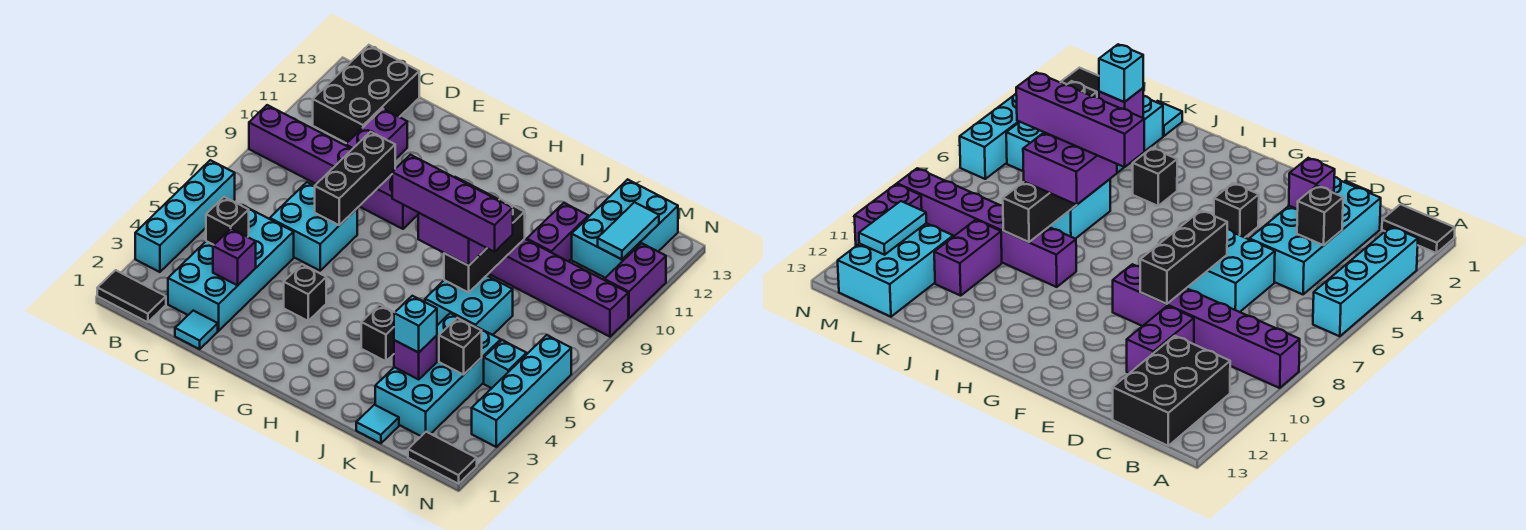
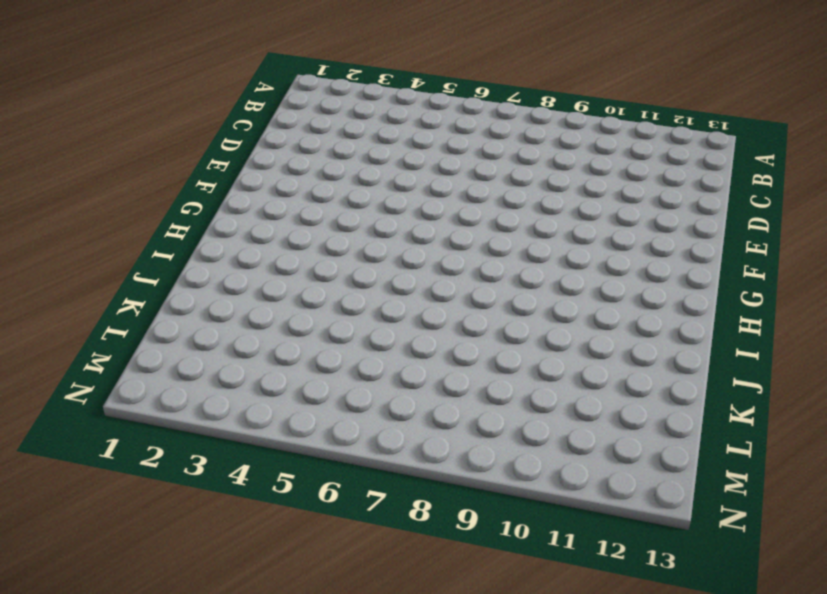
none -> black 1x2 tile [97,270,166,322]
none -> cyan 1x4 brick [135,160,235,272]
none -> purple 1x6 brick [249,105,418,229]
none -> black 2x3 brick [313,45,419,143]

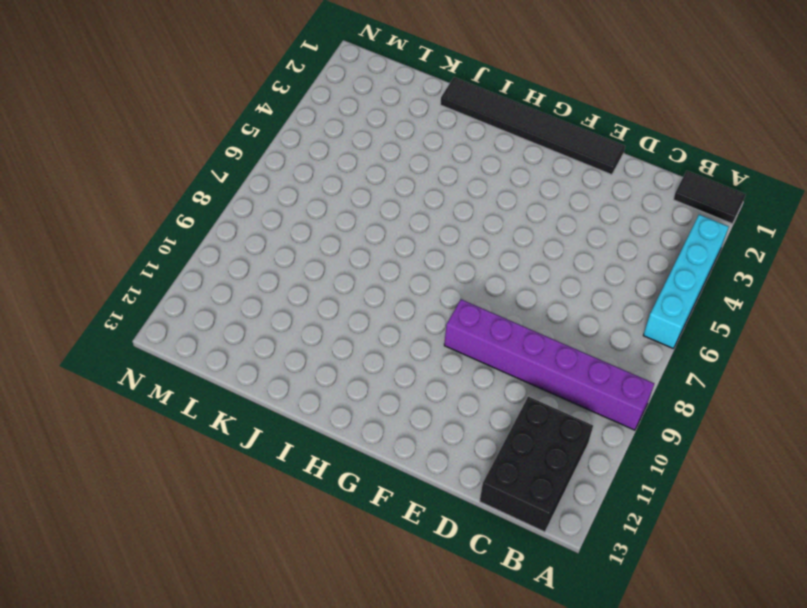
black 1x6 tile [440,77,625,175] -> none
none -> cyan 2x4 brick [168,206,294,331]
none -> cyan 1x1 tile [175,311,218,349]
none -> cyan 2x2 brick [270,182,357,271]
none -> purple 1x2 brick [346,109,407,159]

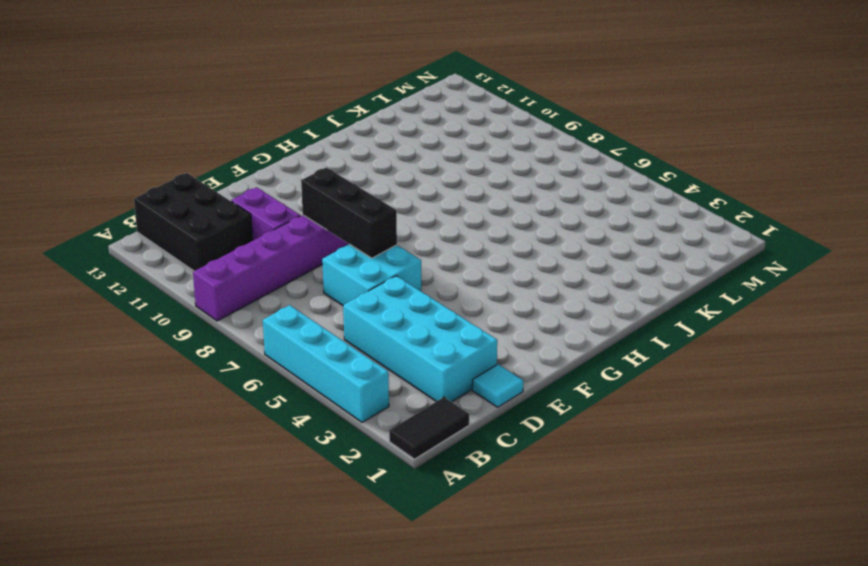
none -> black 1x1 brick [284,264,326,321]
none -> black 1x1 brick [361,305,395,361]
none -> purple 1x6 brick [489,239,628,337]
none -> cyan 2x2 brick [425,276,513,335]

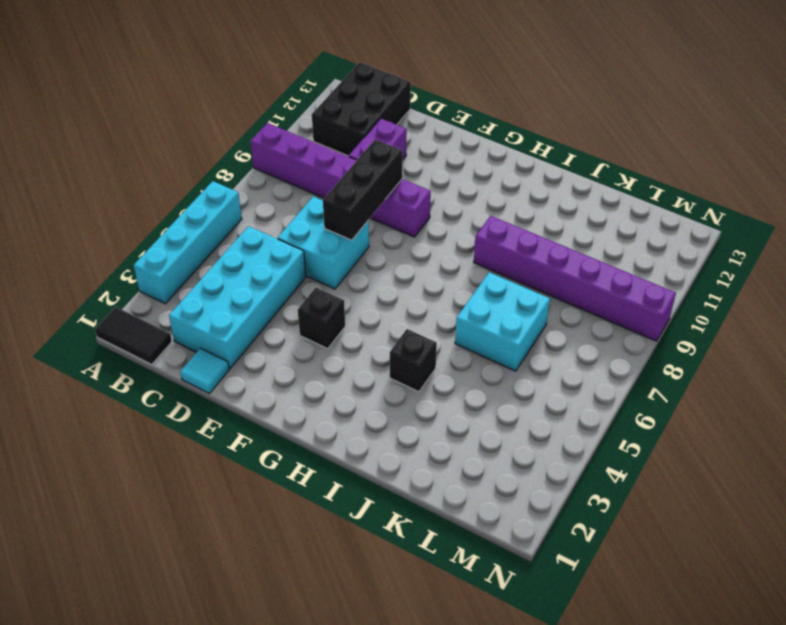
none -> cyan 1x1 tile [356,405,399,443]
none -> cyan 2x4 brick [375,313,501,436]
none -> purple 1x2 brick [527,203,588,262]
none -> cyan 2x3 brick [572,179,678,278]

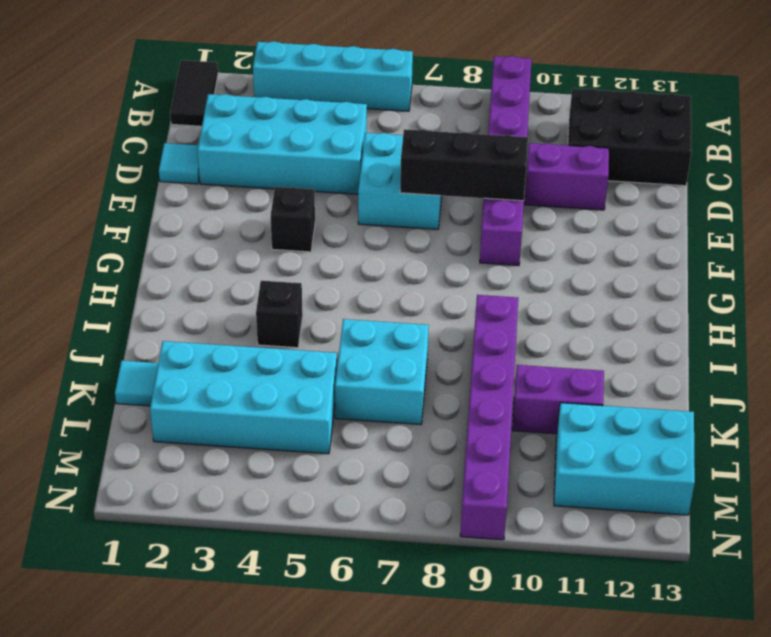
none -> black 1x2 tile [408,432,477,484]
none -> cyan 1x1 brick [484,340,527,388]
none -> cyan 1x4 brick [472,335,571,447]
none -> purple 1x2 brick [604,243,666,318]

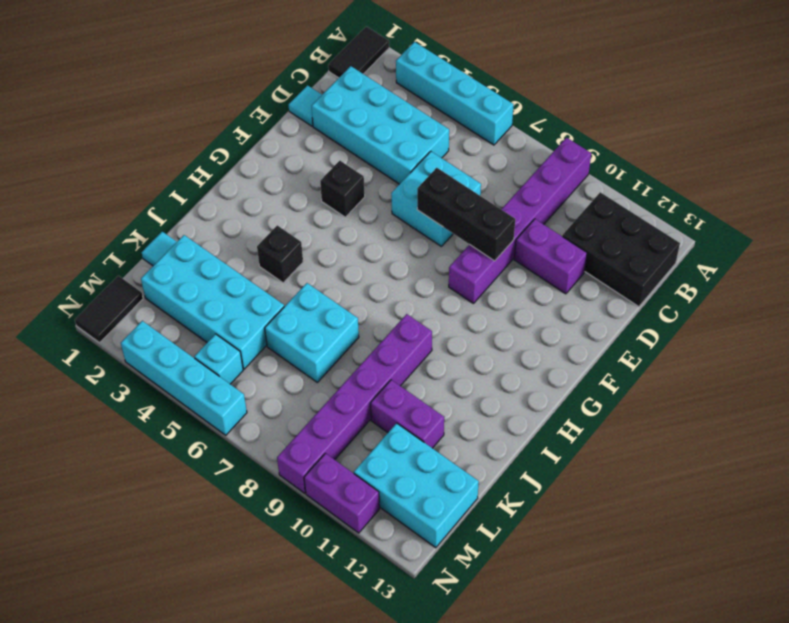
none -> black 1x1 brick [206,197,249,245]
none -> purple 1x1 brick [213,229,256,285]
none -> black 1x3 brick [444,199,525,292]
none -> purple 1x1 brick [394,336,437,379]

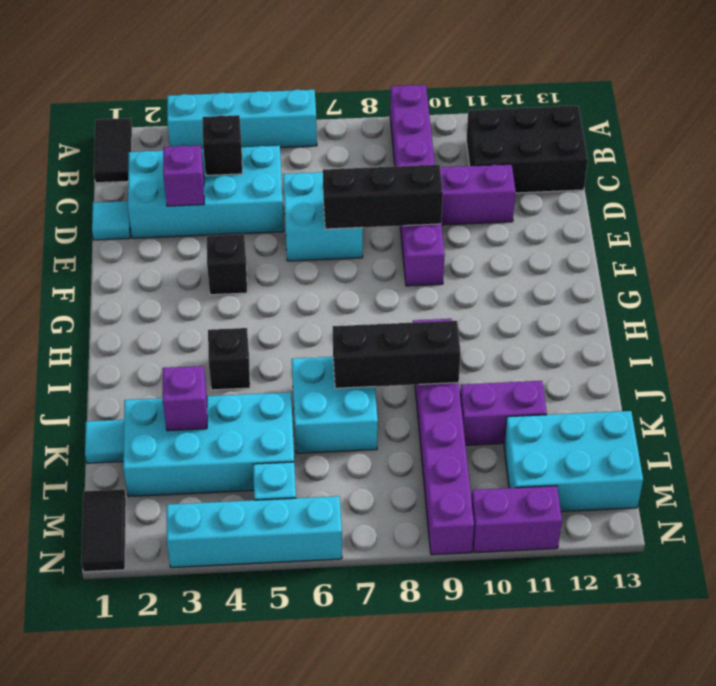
none -> black 1x1 brick [439,318,482,375]
none -> cyan 1x2 tile [598,202,659,259]
none -> purple 2x2 brick [418,177,506,266]
none -> cyan 1x1 brick [394,296,437,353]

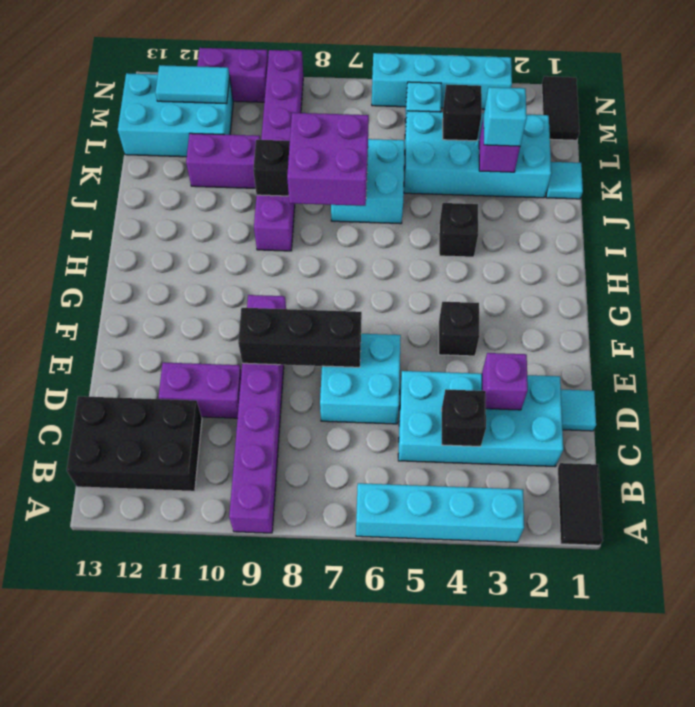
none -> purple 1x4 brick [392,155,513,252]

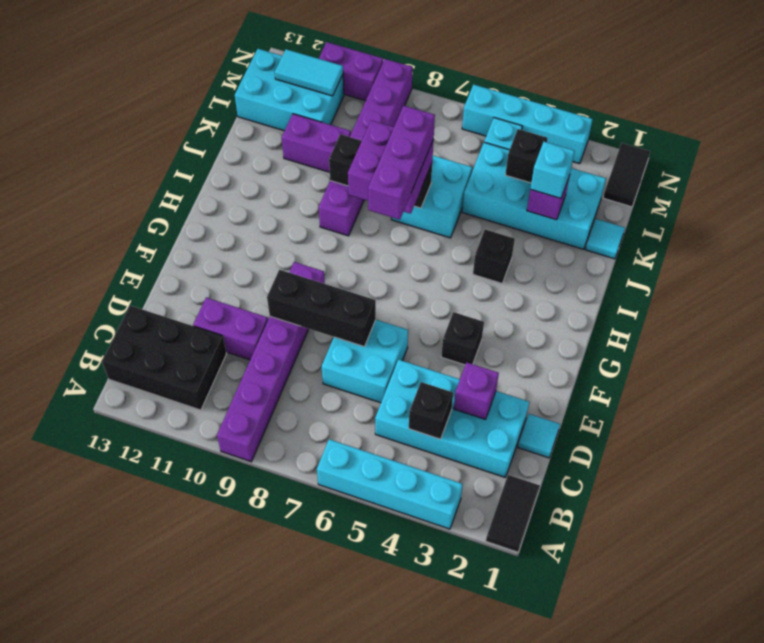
purple 1x3 brick [368,106,435,220] -> purple 1x4 brick [392,155,513,252]

